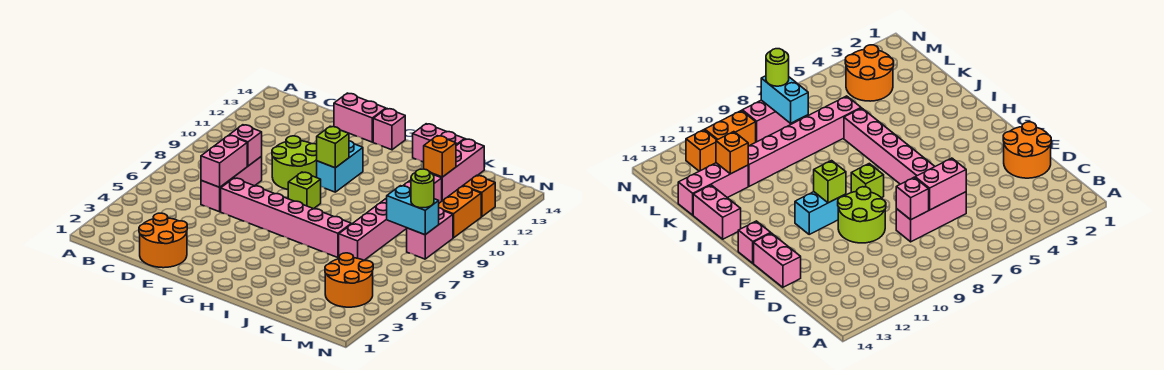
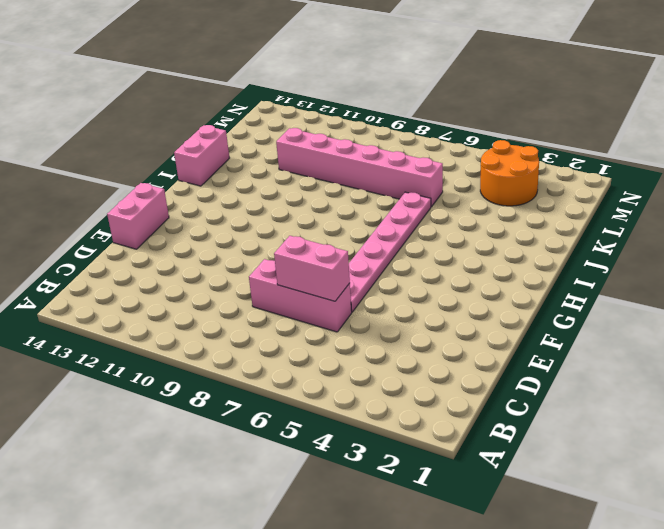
pink 1x6 plate [349,192,431,312] -> pink 1x6 brick [221,178,351,258]
none -> orange 2x2 round brick [139,213,187,268]
none -> lime 2x2 round brick [272,136,317,189]
none -> lime 1x1 brick [288,172,321,209]

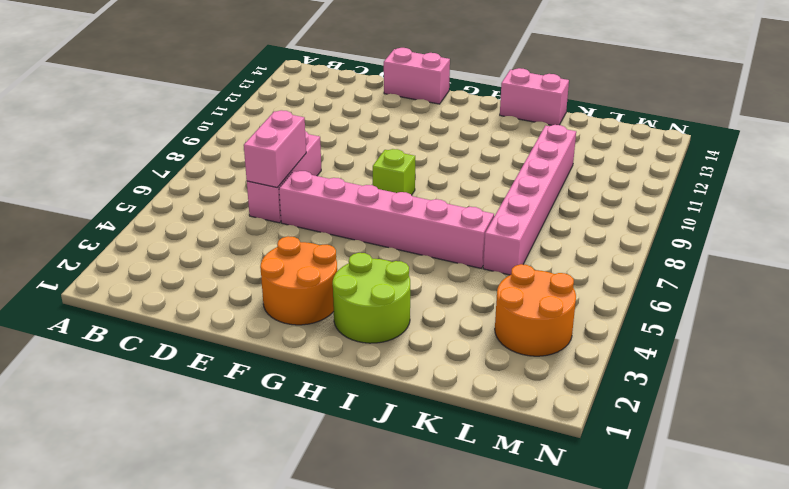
orange 2x2 round brick [260,236,337,325] -> orange 2x2 round brick moved to [139,213,187,268]
lime 2x2 round brick [333,253,410,343] -> lime 2x2 round brick moved to [272,136,317,189]
none -> cyan 1x2 brick [317,141,363,192]
none -> pink 1x1 brick [373,109,405,150]
none -> pink 1x3 brick [432,139,484,201]

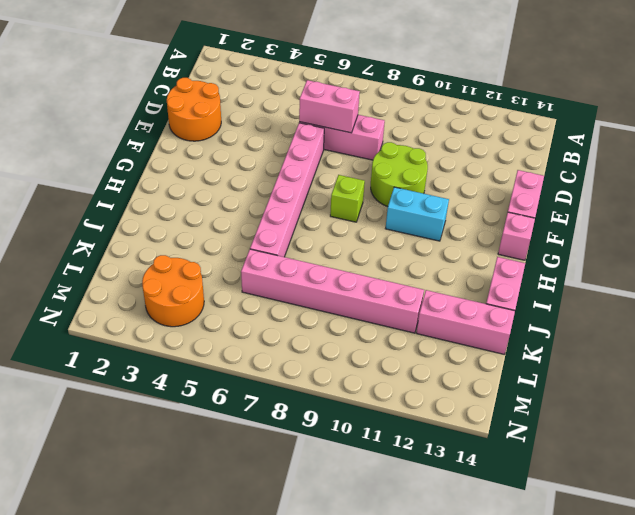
none -> pink 1x2 brick [407,208,453,259]
none -> orange 1x2 brick [439,186,481,238]
none -> orange 1x1 brick [463,175,495,217]

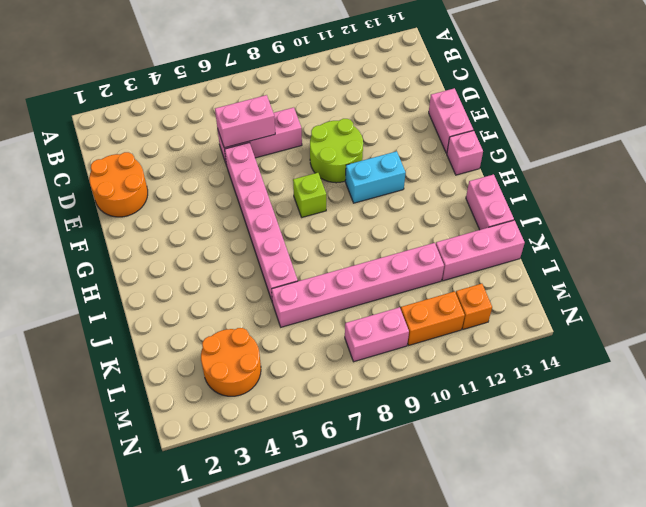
none -> pink 1x1 brick [229,125,262,166]
none -> lime 1x1 brick [317,126,349,168]
none -> orange 1x1 brick [424,136,456,177]

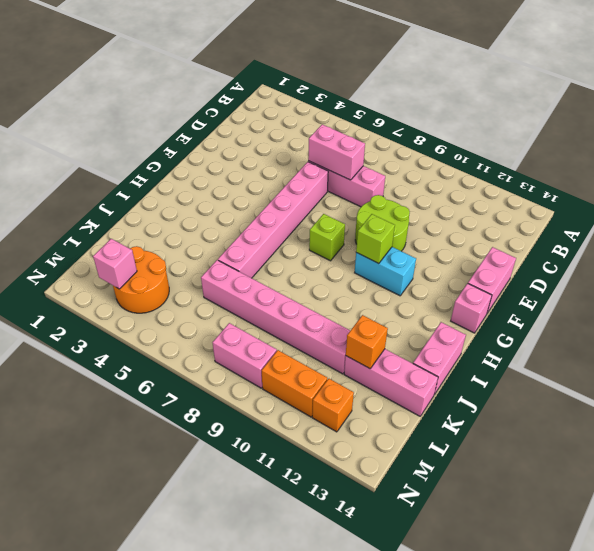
pink 1x1 brick [93,239,137,289] -> pink 1x1 brick moved to [229,125,262,166]
none -> orange 2x2 round brick [139,213,187,268]
none -> cyan 1x2 brick [387,186,439,235]
none -> lime 1x1 round brick [411,169,434,208]

